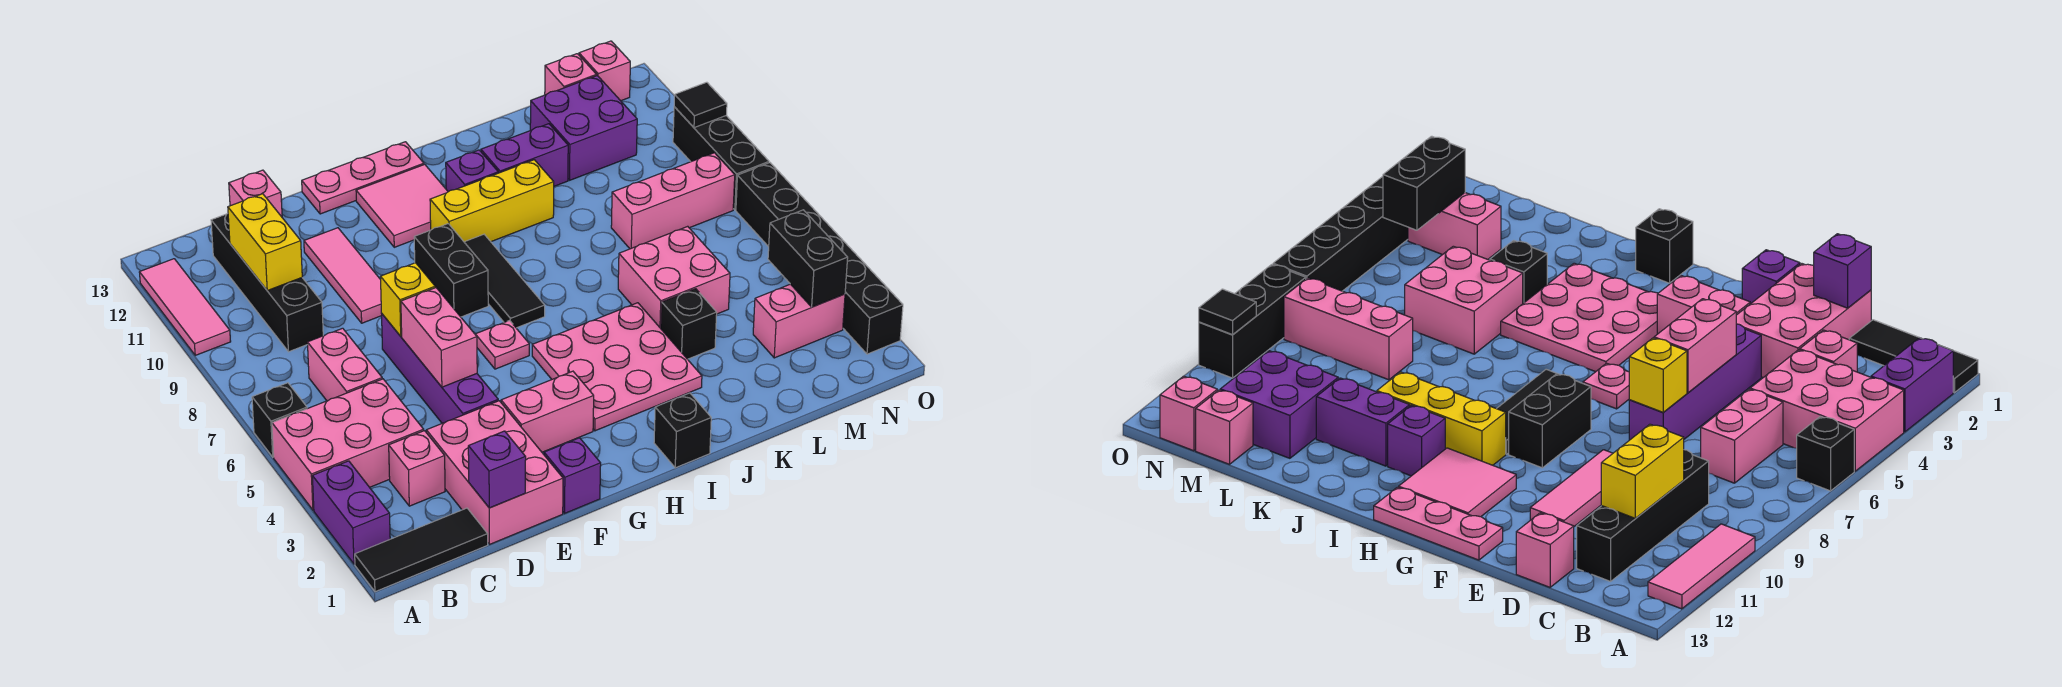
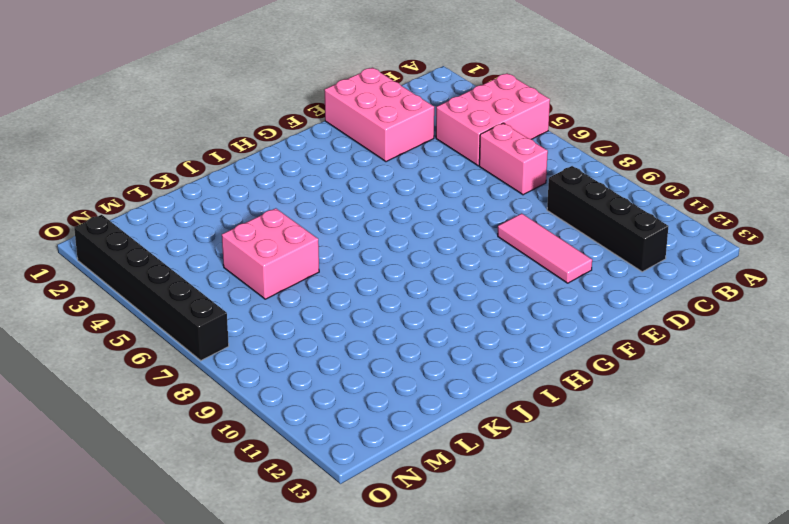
none -> black 1x3 tile [355,508,488,592]
none -> purple 1x2 brick [312,461,390,564]
none -> black 1x1 brick [252,383,307,457]
none -> pink 1x3 tile [139,259,231,355]

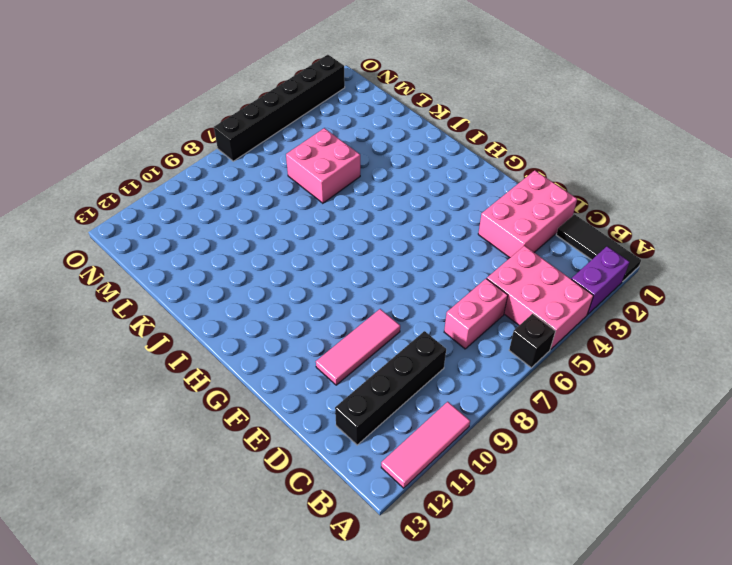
none -> pink 1x1 brick [389,431,445,506]
none -> pink 1x1 brick [229,170,282,217]
none -> purple 1x4 brick [382,314,498,423]
none -> purple 1x1 brick [544,438,601,513]

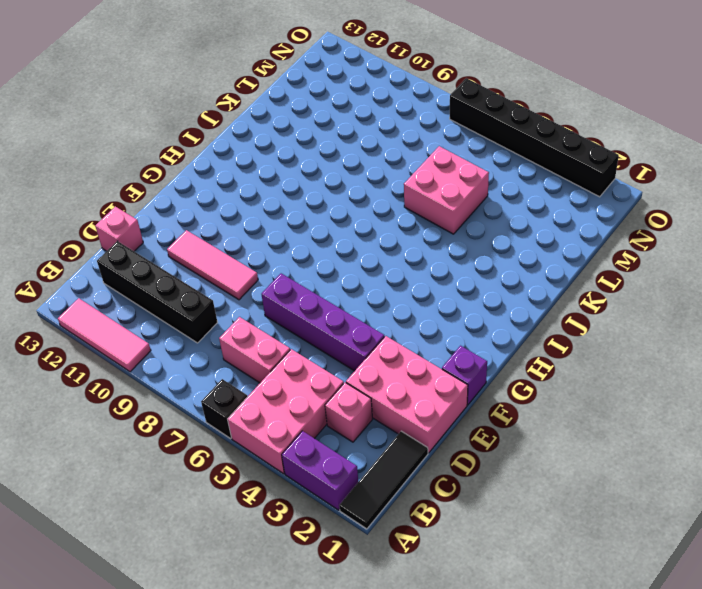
none -> pink 1x2 brick [501,371,594,452]
none -> pink 1x3 plate [302,142,424,214]
none -> pink 1x1 plate [475,321,529,369]
none -> black 1x2 brick [414,224,488,317]

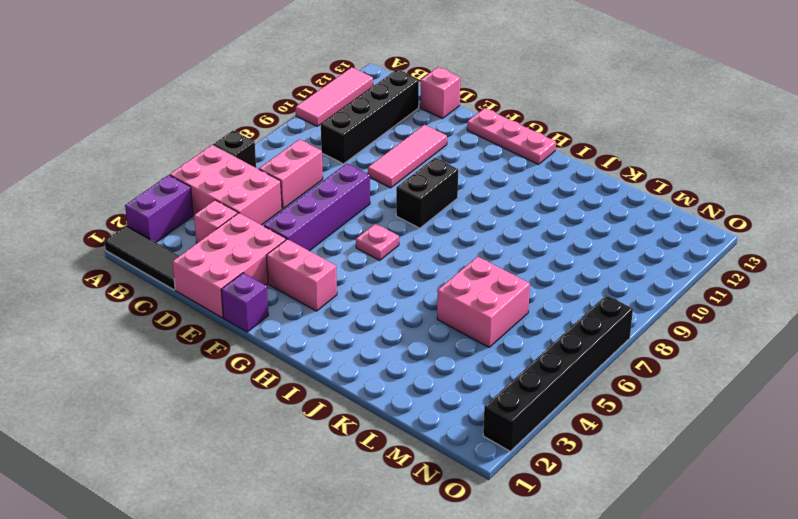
none -> pink 2x2 tile [356,164,448,247]
none -> pink 3x3 plate [532,303,702,431]
none -> black 1x3 tile [464,234,545,328]
none -> yellow 1x3 brick [430,160,554,242]

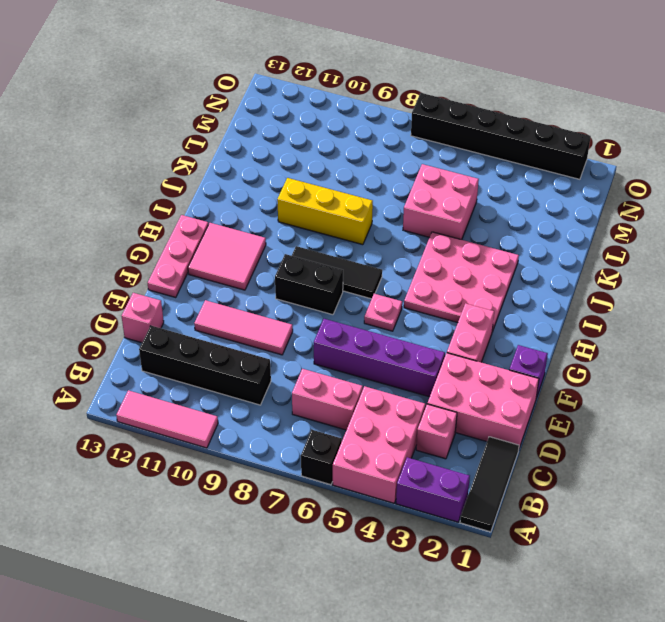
yellow 1x3 brick [277,178,373,245] -> yellow 1x3 brick turned to [430,160,554,242]
none -> black 1x1 brick [654,393,711,468]
none -> purple 1x1 brick [446,150,498,192]
none -> purple 1x2 brick [481,124,568,186]
none -> black 1x1 brick [661,289,717,359]

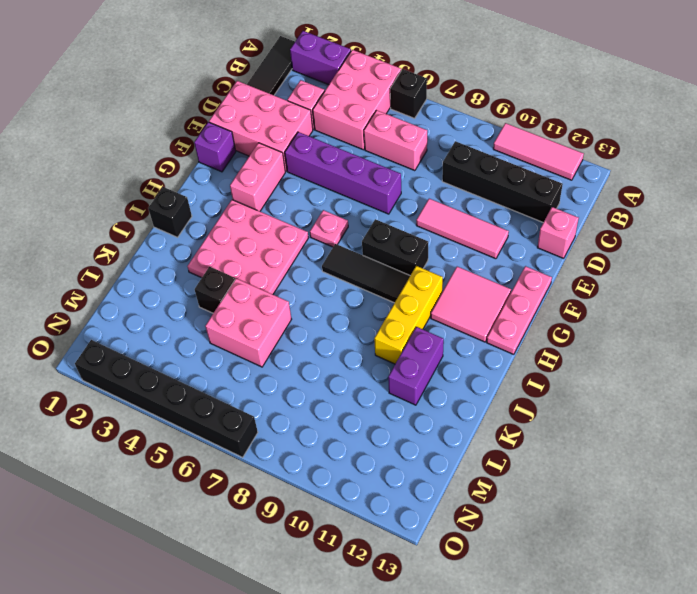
none -> purple 1x1 brick [446,150,498,192]
none -> pink 1x3 brick [611,153,735,249]
none -> purple 2x2 brick [530,76,637,180]
none -> pink 1x2 brick [753,284,845,358]

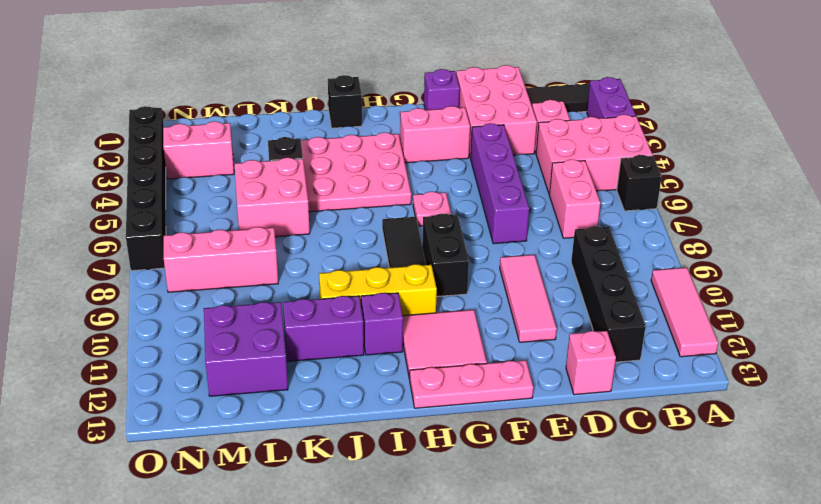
none -> pink 1x1 brick [545,54,596,95]
none -> pink 1x1 brick [579,41,631,101]
none -> black 1x3 brick [673,107,769,210]
none -> yellow 1x2 brick [228,194,302,291]

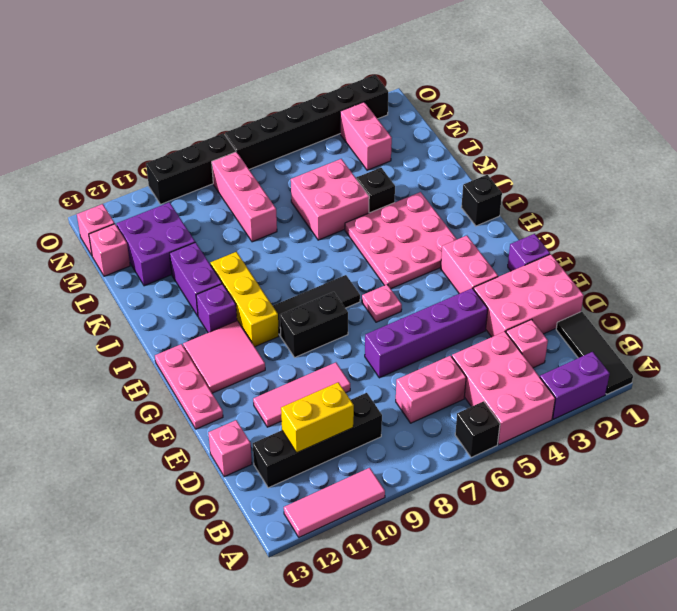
none -> purple 1x1 brick [468,431,526,508]
none -> pink 1x2 brick [401,288,477,387]
none -> yellow 1x1 brick [381,263,435,336]
none -> black 1x2 brick [768,210,848,307]

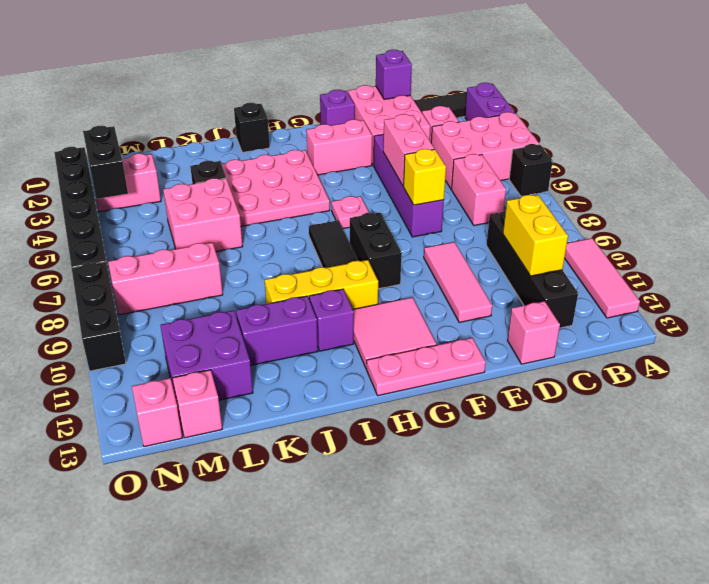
none -> black 1x1 tile [674,82,727,128]

